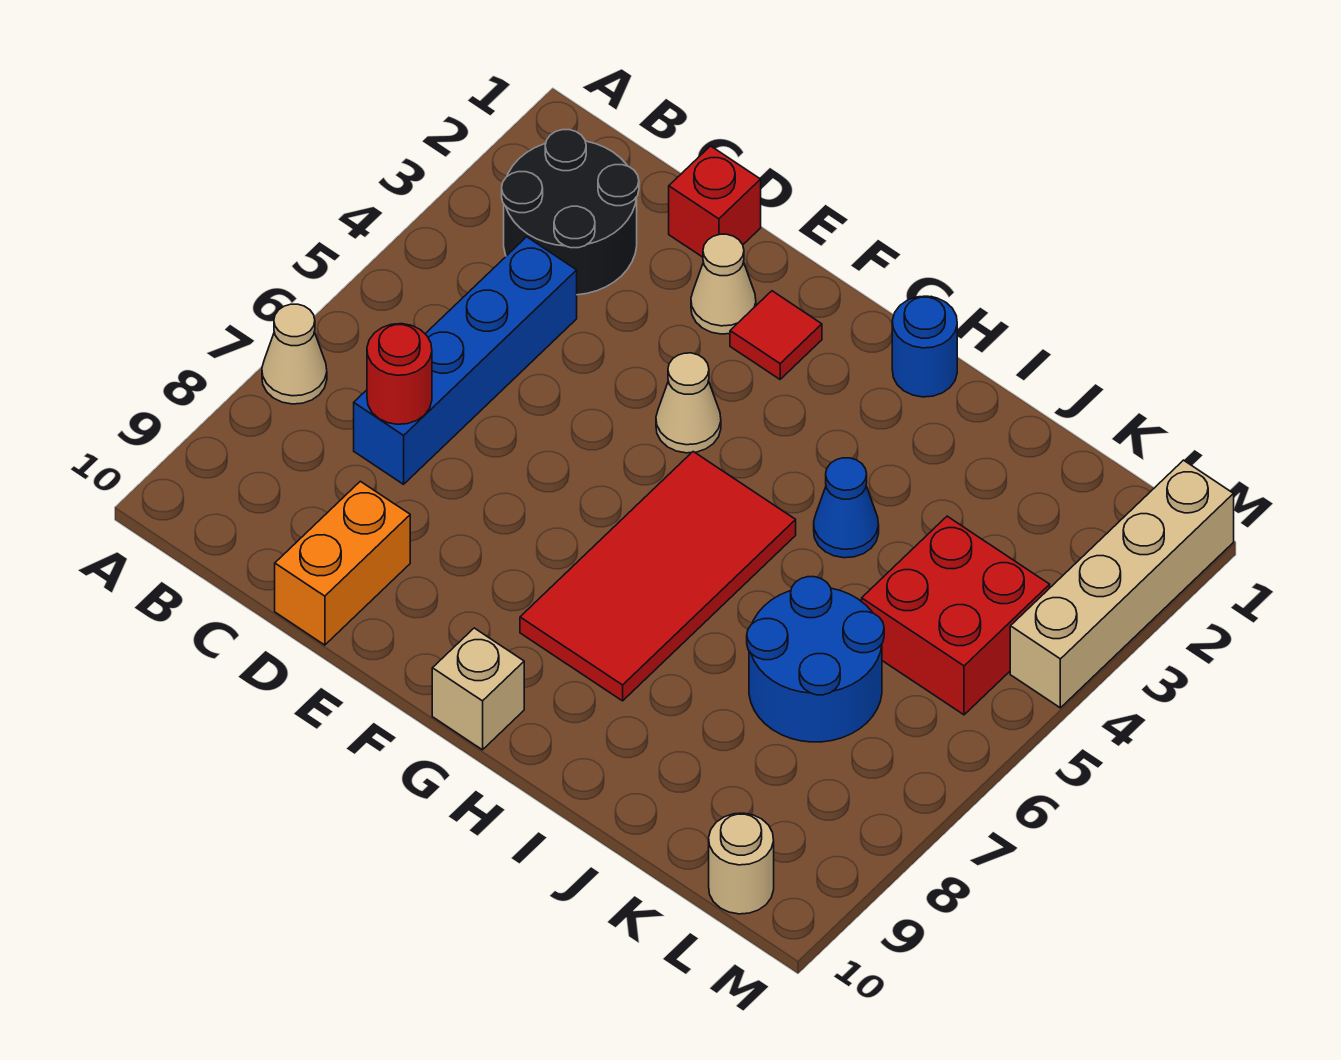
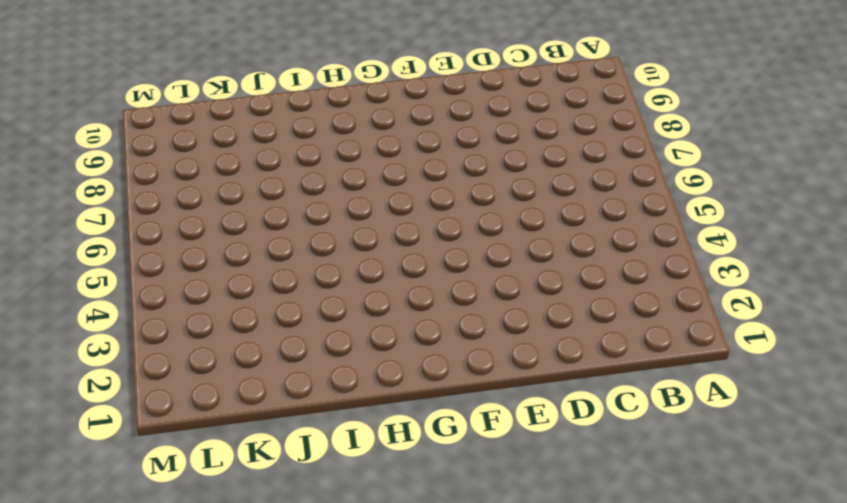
none -> tan 1x1 cone [262,304,327,404]
none -> black 2x2 round brick [502,130,639,295]
none -> blue 1x4 brick [354,237,577,484]

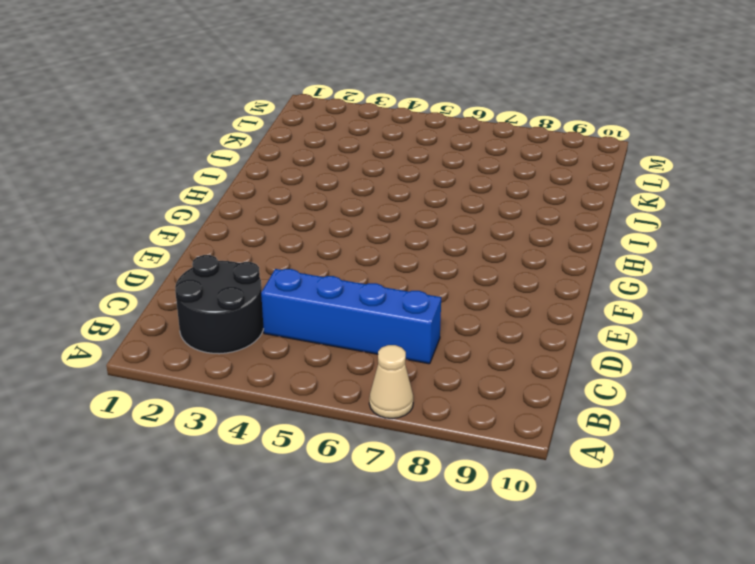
none -> red 1x1 brick [669,146,761,257]
none -> orange 1x2 brick [275,481,410,645]
none -> tan 1x1 cone [691,234,756,334]

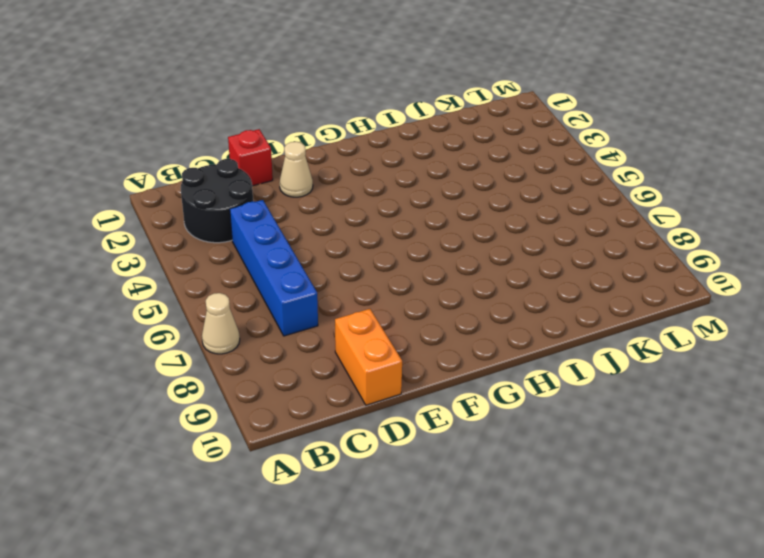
none -> red 1x1 tile [730,291,822,379]
none -> tan 1x1 cone [656,353,721,453]
none -> red 2x4 tile [520,452,796,701]

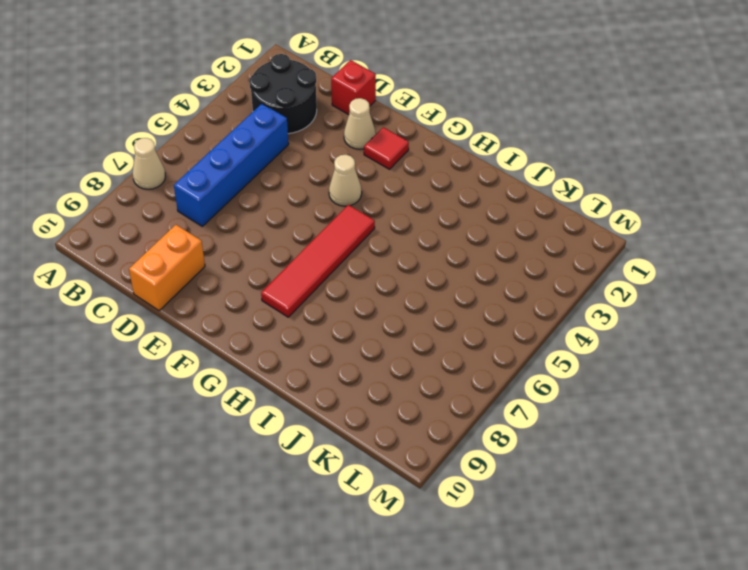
red 1x4 tile [261,205,375,317] -> red 2x4 tile [520,452,796,701]
none -> tan 1x1 brick [432,628,524,750]
none -> blue 1x1 round brick [892,296,957,397]
none -> blue 1x1 cone [814,458,879,558]

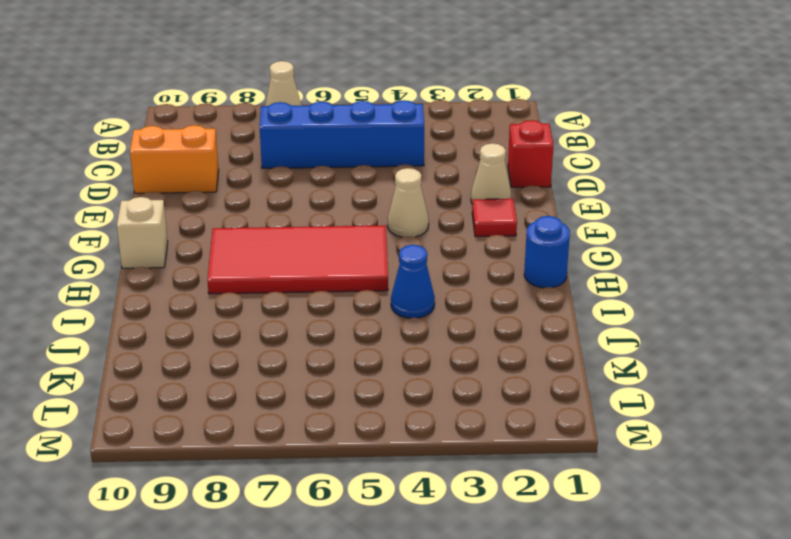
none -> black 2x2 round brick [502,130,639,295]
none -> blue 2x2 round brick [747,577,884,742]
none -> red 2x2 brick [862,516,1050,715]

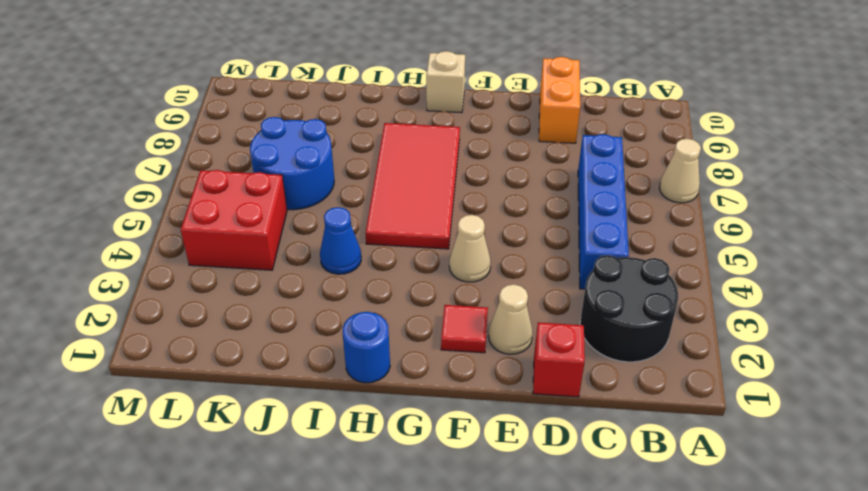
none -> tan 1x1 round brick [709,813,774,914]
none -> tan 1x4 brick [1010,460,1234,708]
none -> red 1x1 round brick [367,324,432,424]

